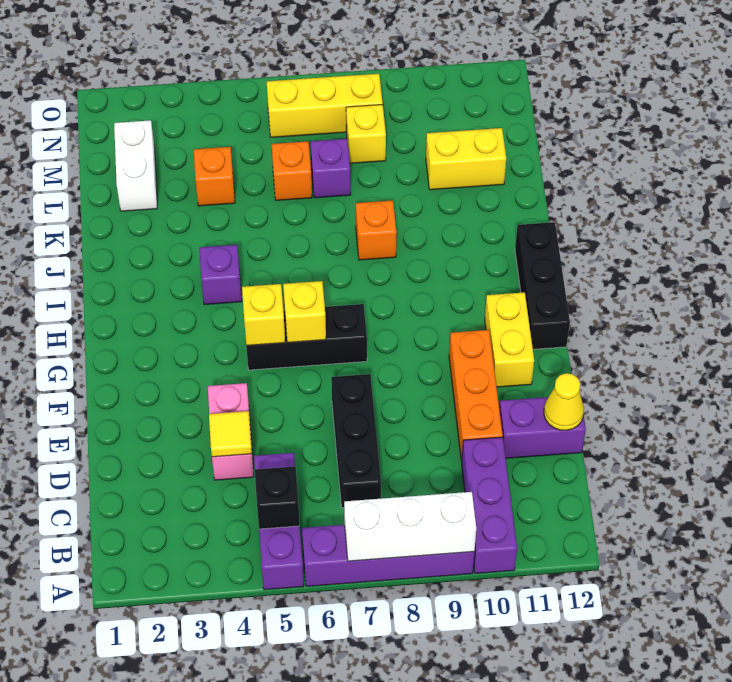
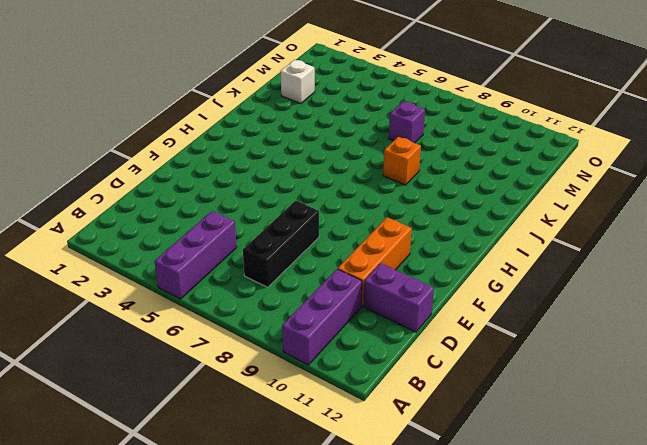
white 1x1 brick [281,60,315,104] -> white 1x2 brick [114,120,157,211]
none -> purple 1x4 brick [302,525,474,586]
none -> pink 1x2 brick [208,383,254,480]
none -> yellow 1x2 brick [485,292,534,387]

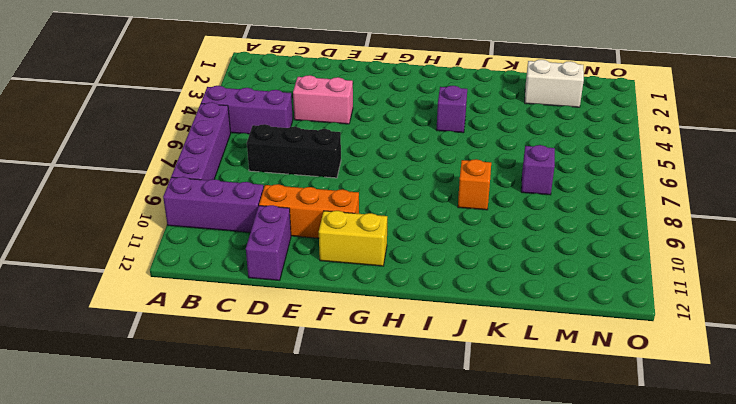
none -> black 1x3 brick [246,304,367,370]
none -> black 1x3 brick [515,222,570,349]
none -> orange 1x1 brick [194,147,235,206]

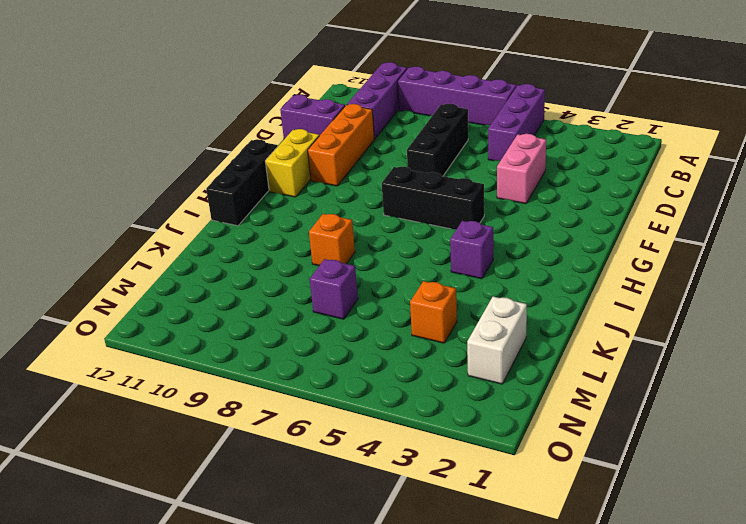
none -> orange 1x1 brick [272,141,312,200]
none -> yellow 1x2 brick [426,128,506,190]
none -> yellow 1x1 brick [346,105,386,163]

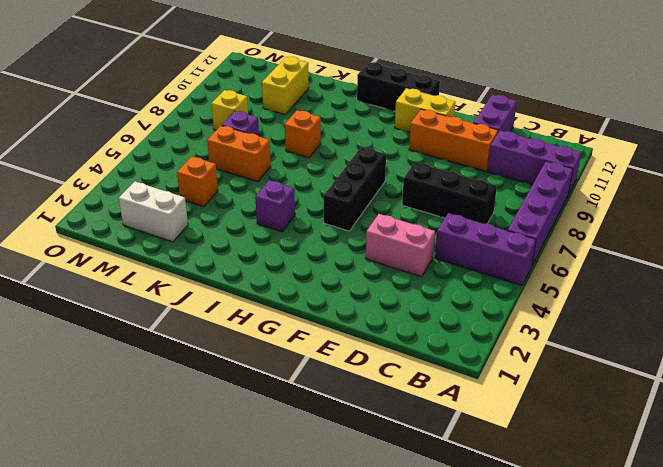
orange 1x2 brick [207,126,271,182] -> orange 1x1 brick [272,141,312,200]
none -> yellow 1x3 brick [267,74,383,137]
none -> white 1x3 brick [344,492,476,561]
none -> black 1x1 brick [255,466,300,529]

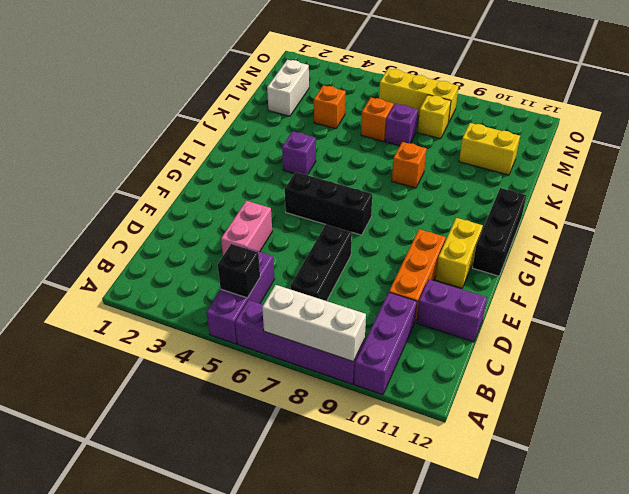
none -> yellow 1x1 tile [209,411,252,457]
none -> yellow 1x1 cone [544,373,584,430]
none -> yellow 1x1 brick [242,284,285,345]

